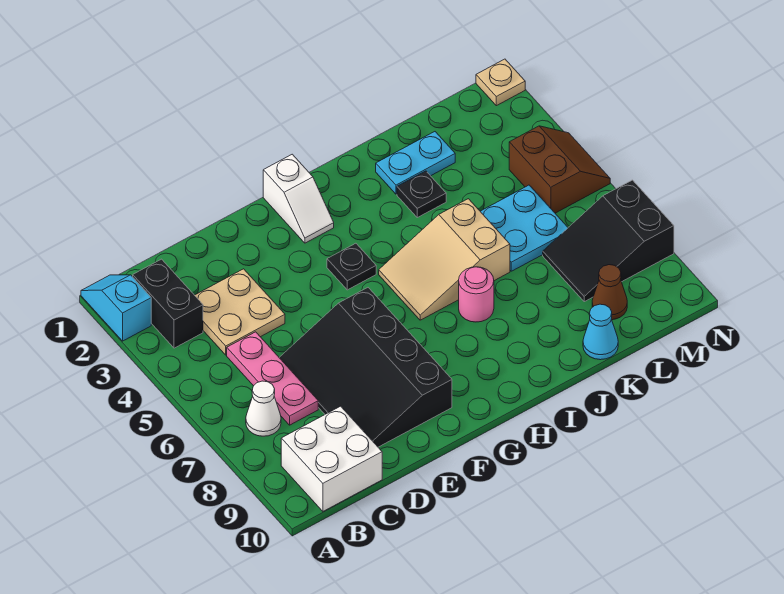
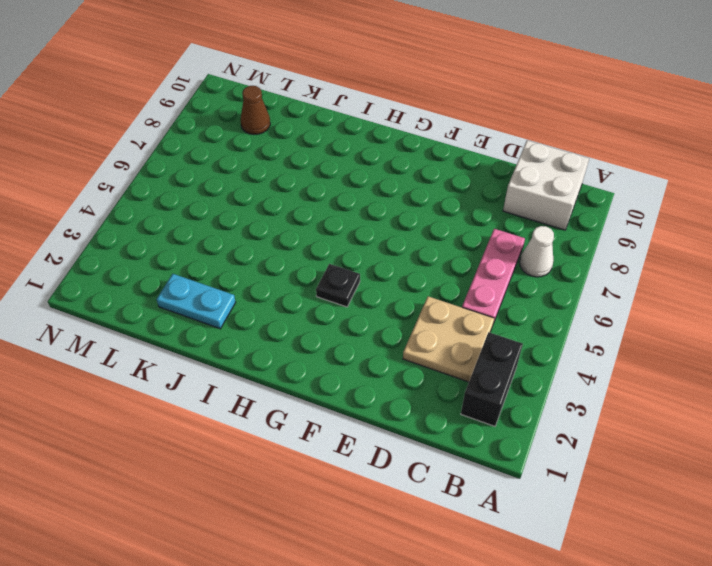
none -> cyan 1x2 slope [81,275,151,341]
none -> black 3x4 slope [279,288,452,447]
none -> white 1x2 slope [263,154,334,243]

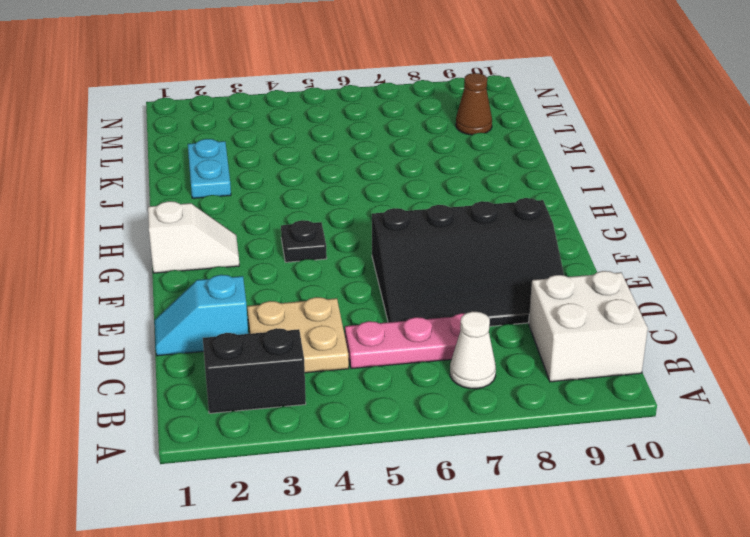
cyan 1x2 slope [155,275,248,356] -> cyan 1x2 slope moved to [81,275,151,341]
none -> tan 2x3 slope [379,199,510,320]
none -> pink 1x1 round brick [459,267,494,322]
none -> black 1x1 plate [397,171,446,218]

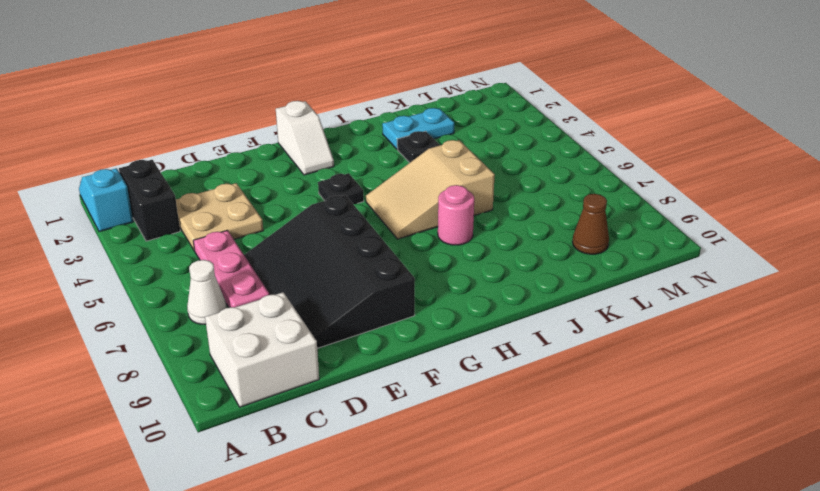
none -> cyan 2x2 plate [480,185,568,271]
none -> cyan 1x1 cone [583,304,618,360]
none -> black 2x3 slope [543,180,674,302]

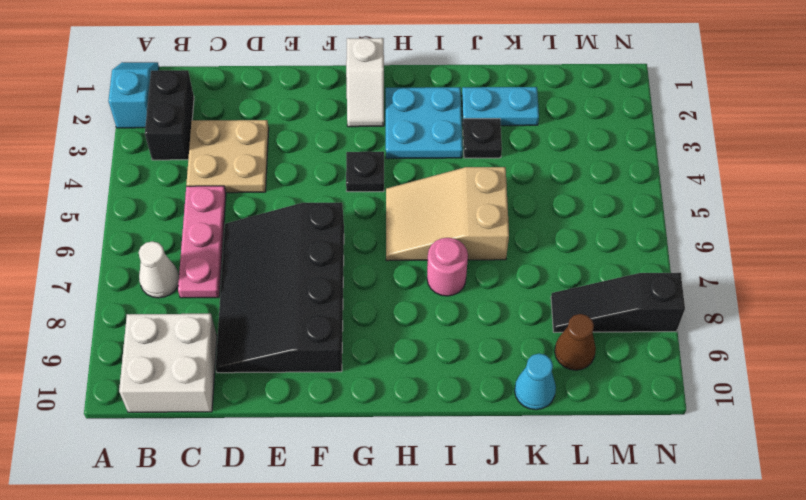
cyan 2x2 plate [386,87,463,159] -> cyan 2x2 plate moved to [480,185,568,271]
black 1x3 slope [551,273,685,332] -> black 2x3 slope [543,180,674,302]
none -> brown 2x2 slope [509,126,610,213]
none -> tan 1x1 plate [476,59,525,106]

